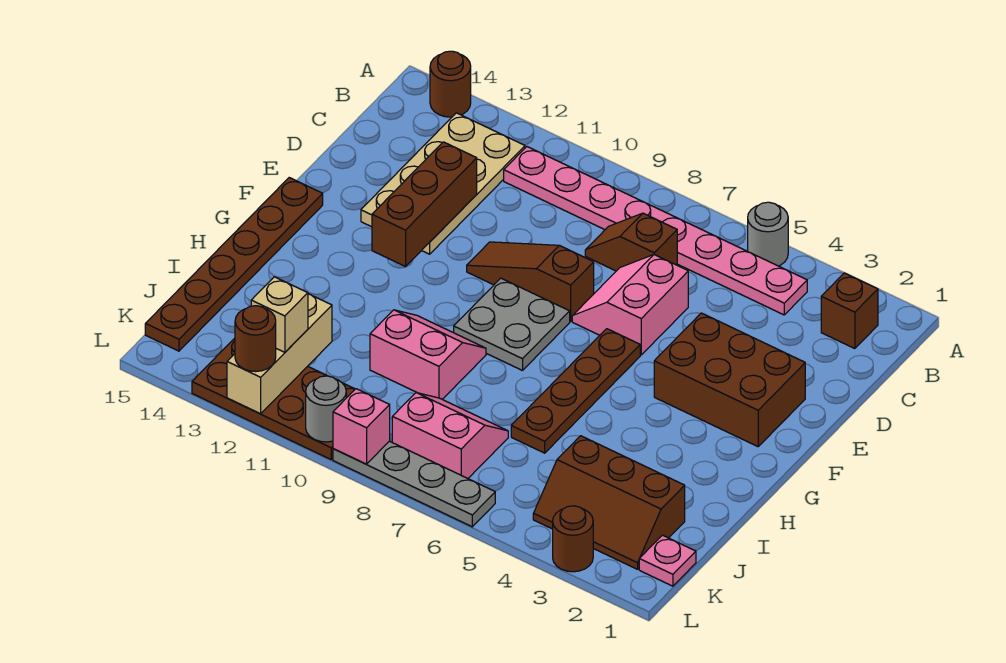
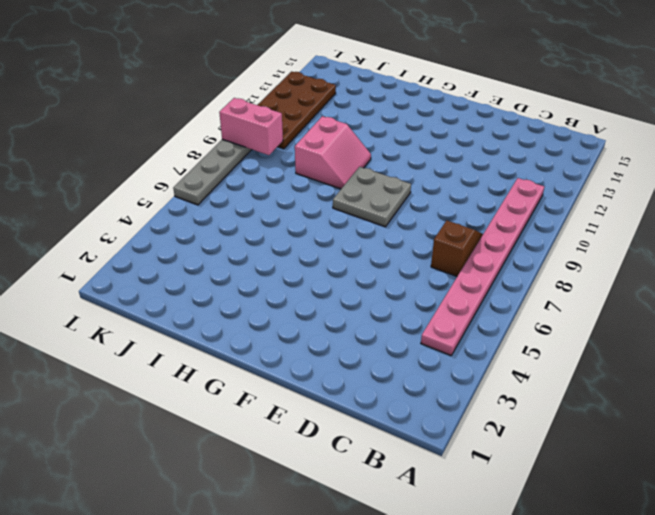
pink 1x2 brick [219,98,283,155] -> pink 1x1 brick [333,389,390,464]
none -> grey 1x1 round brick [748,202,788,266]
none -> brown 1x1 round brick [430,51,471,117]
none -> brown 1x1 brick [821,273,878,349]

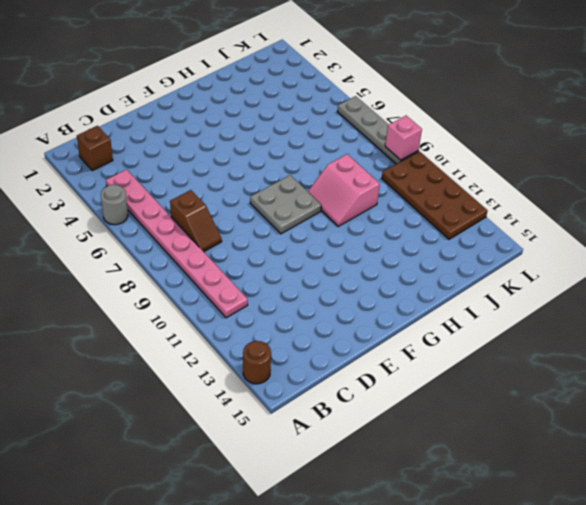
none -> tan 2x4 plate [361,113,525,254]
none -> pink 2x2 slope [572,255,688,355]
none -> brown 2x3 brick [654,313,805,447]

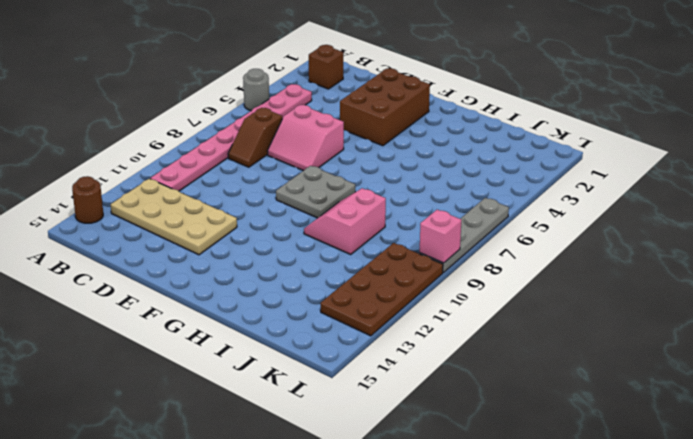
none -> brown 1x3 slope [467,242,594,321]
none -> brown 1x4 plate [511,329,640,453]
none -> brown 1x6 plate [145,178,323,351]

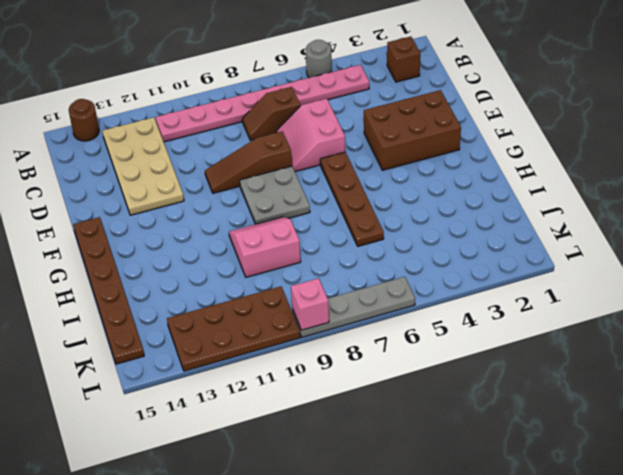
none -> brown 2x3 slope [533,436,685,569]
none -> pink 2x2 slope [392,393,508,478]
none -> pink 1x1 plate [639,535,696,586]

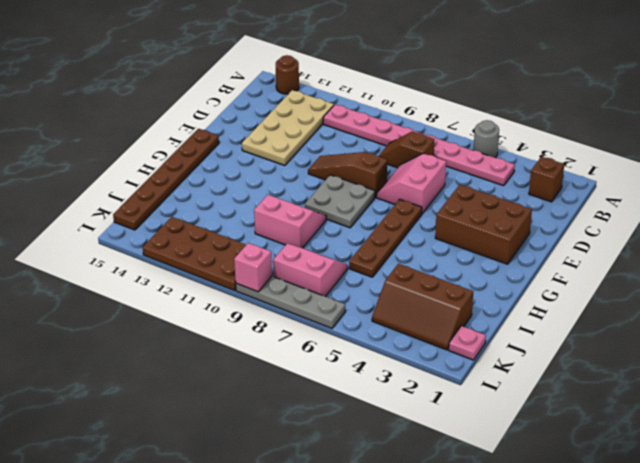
none -> brown 1x1 round brick [553,506,593,572]
none -> brown 1x3 brick [372,142,477,267]
none -> tan 1x3 brick [227,294,332,414]

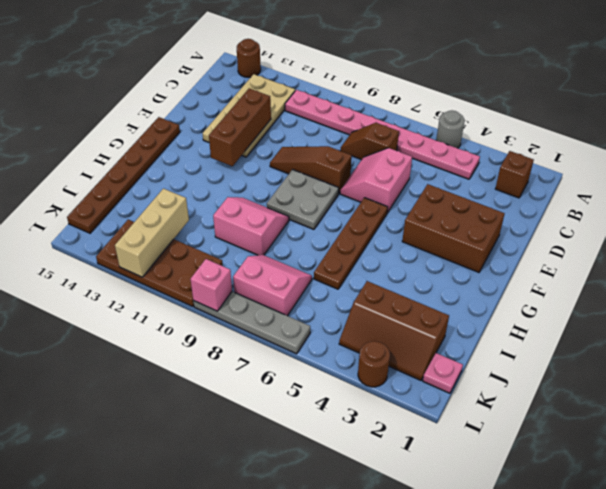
none -> grey 1x1 round brick [306,376,346,442]
none -> tan 1x1 brick [251,277,308,352]
none -> brown 1x1 round brick [235,306,276,372]

